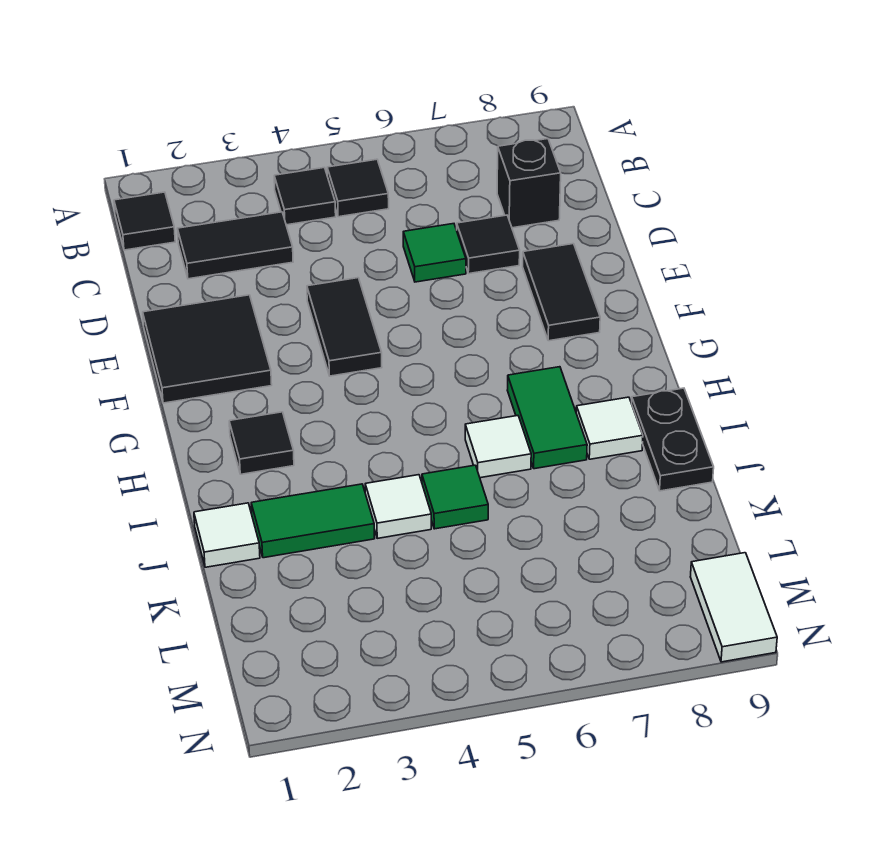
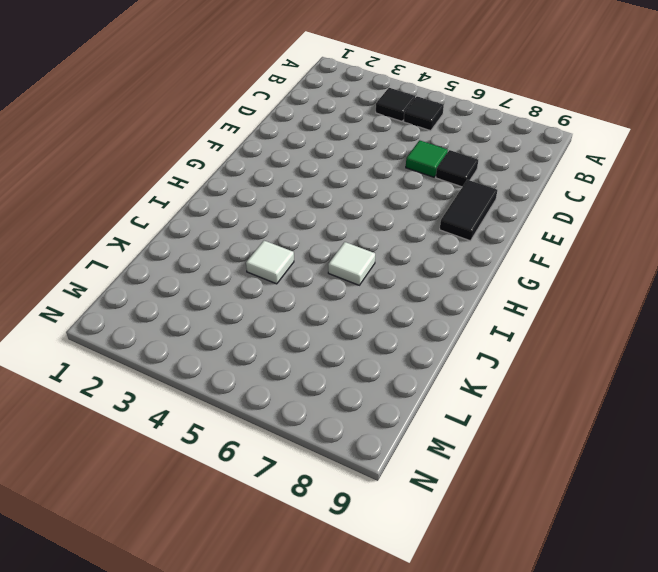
none -> black 1x1 tile [114,192,175,250]
none -> black 1x2 tile [177,212,293,279]
none -> black 1x1 brick [497,139,561,228]

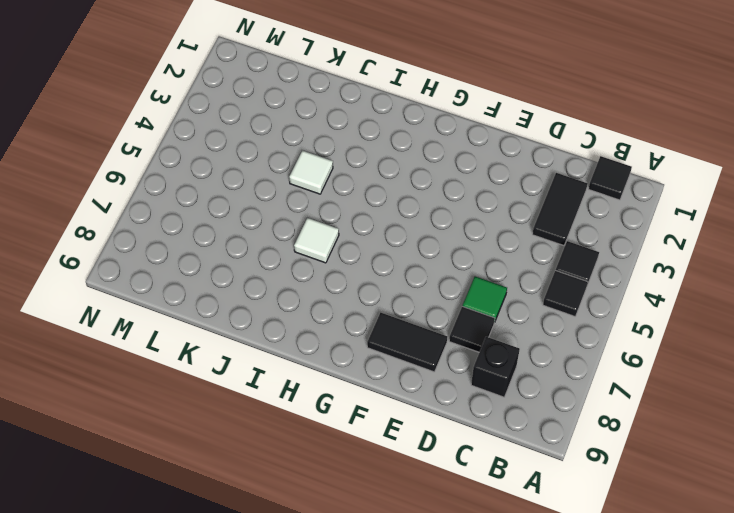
none -> black 2x2 tile [143,295,272,403]
none -> black 1x2 tile [307,278,382,376]
none -> black 1x1 tile [229,412,294,474]

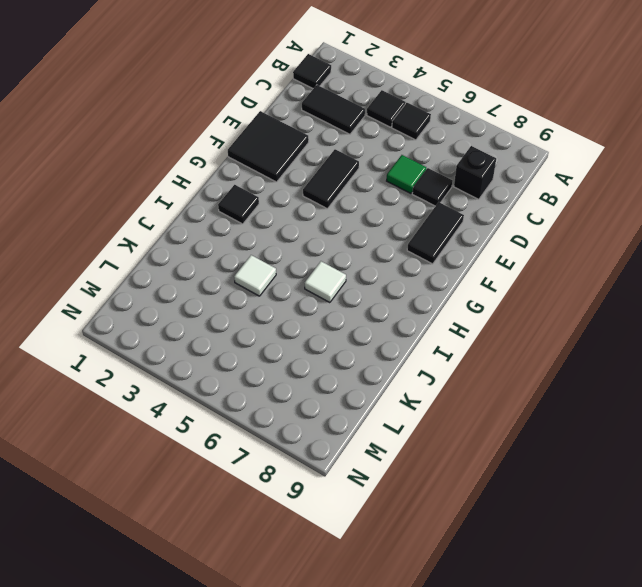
none -> green 1x2 tile [507,367,587,469]
none -> white 1x1 tile [576,397,643,459]
none -> black 1x2 plate [631,388,714,491]

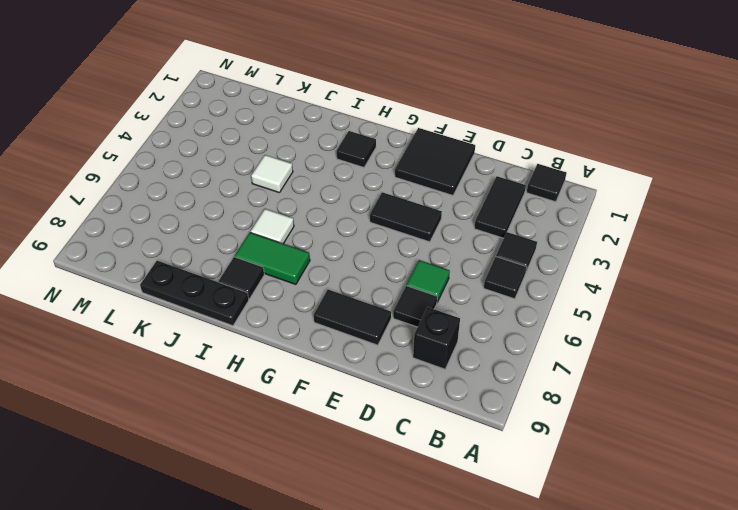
black 1x1 tile [219,257,264,299] -> white 1x1 tile [576,397,643,459]
black 1x3 plate [140,261,249,326] -> black 1x2 plate [631,388,714,491]
none -> white 1x1 tile [194,503,260,567]
none -> green 1x2 tile [251,484,375,558]
none -> green 1x1 tile [422,465,488,529]

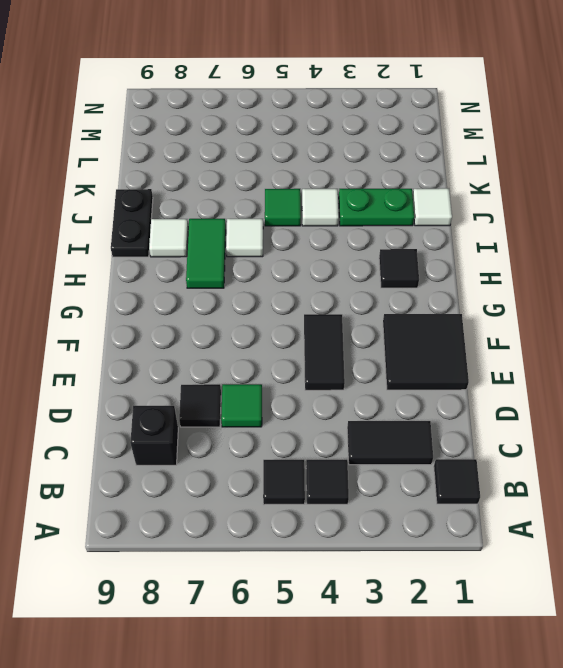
green 1x2 plate [339,189,414,226] -> green 1x2 tile [251,484,375,558]
none -> black 1x2 tile [523,244,600,341]
none -> white 1x2 tile [690,553,777,662]

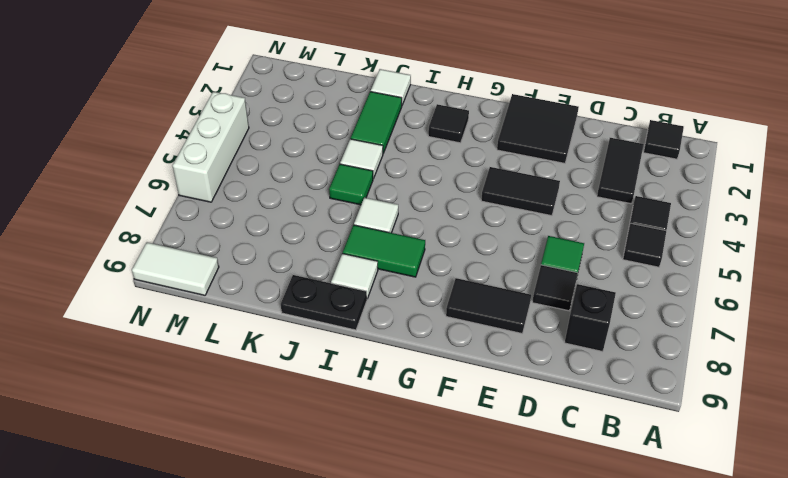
white 1x3 brick [173,92,249,202] -> none

